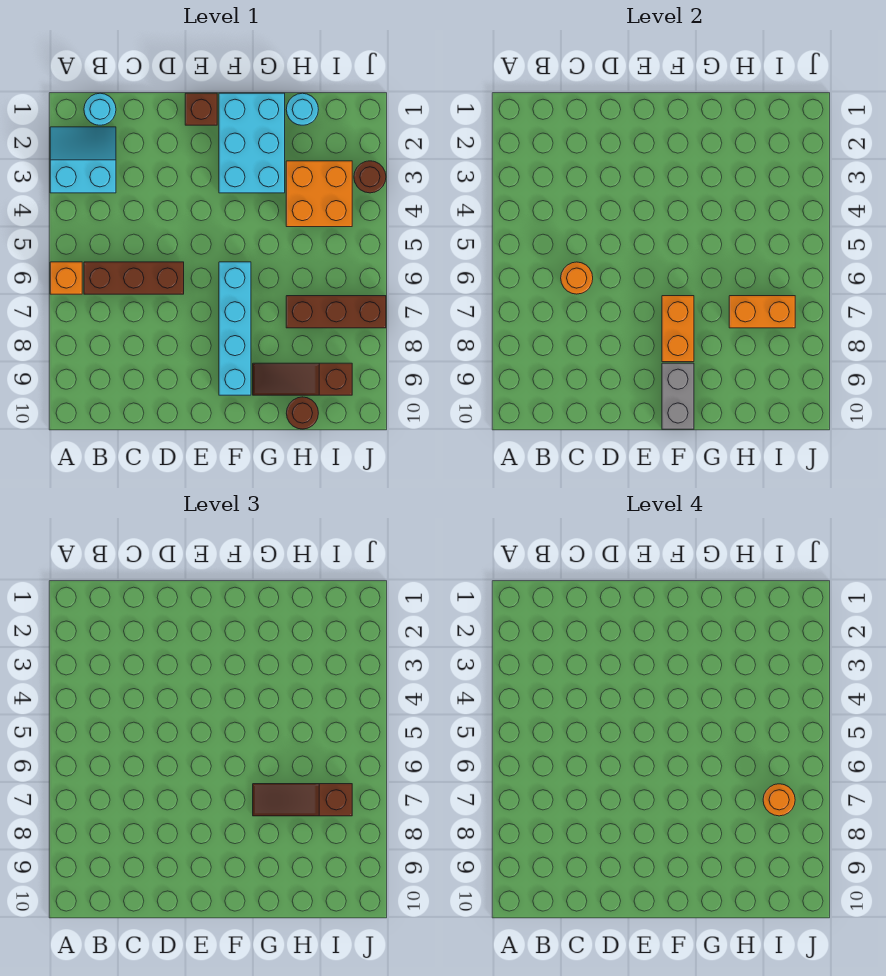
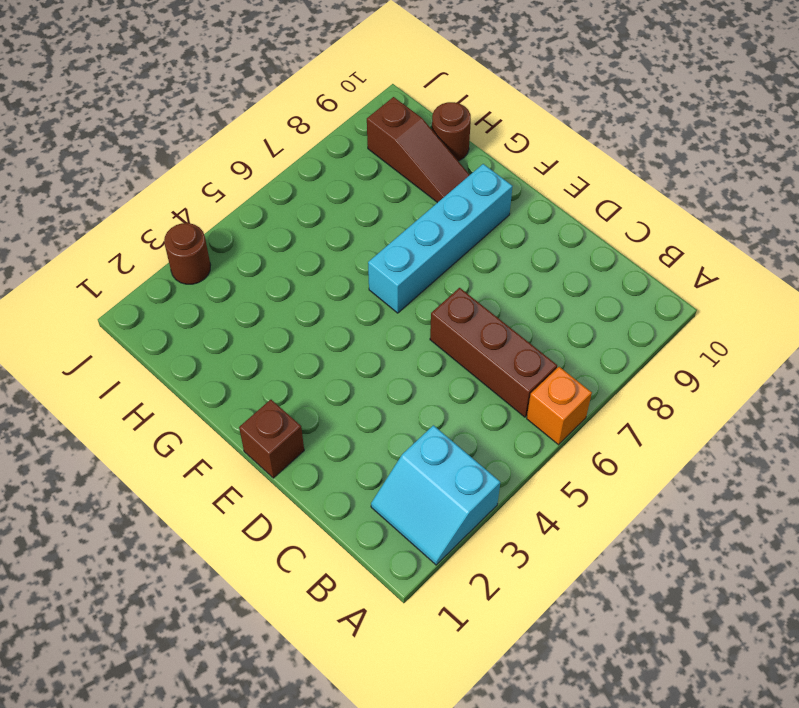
none -> cyan 1x1 round brick [84,93,116,125]
none -> cyan 2x3 brick [219,93,285,193]
none -> cyan 1x1 round brick [286,93,318,125]

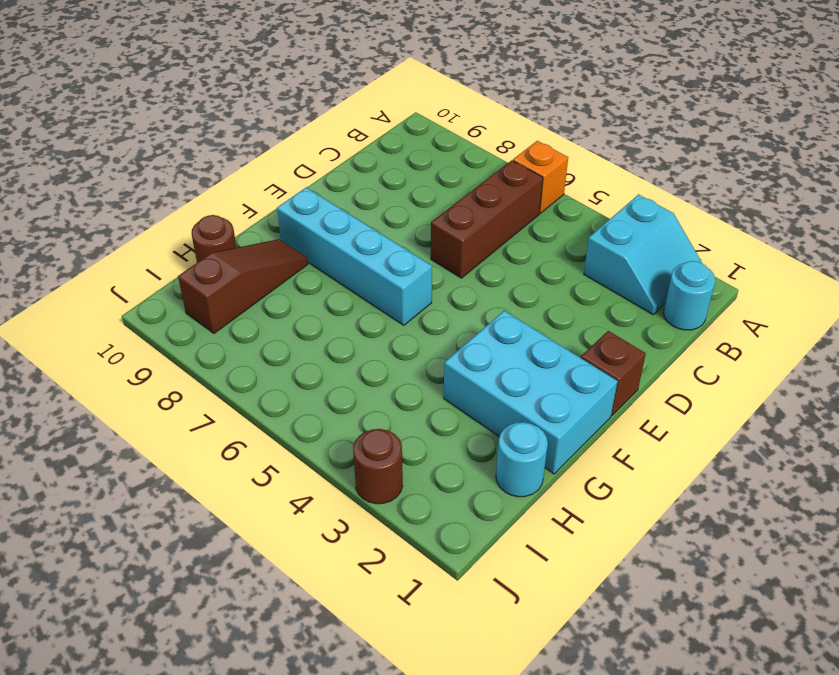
none -> orange 2x2 brick [286,161,352,227]
none -> brown 1x3 brick [286,296,386,328]
none -> orange 1x1 round brick [561,262,593,294]

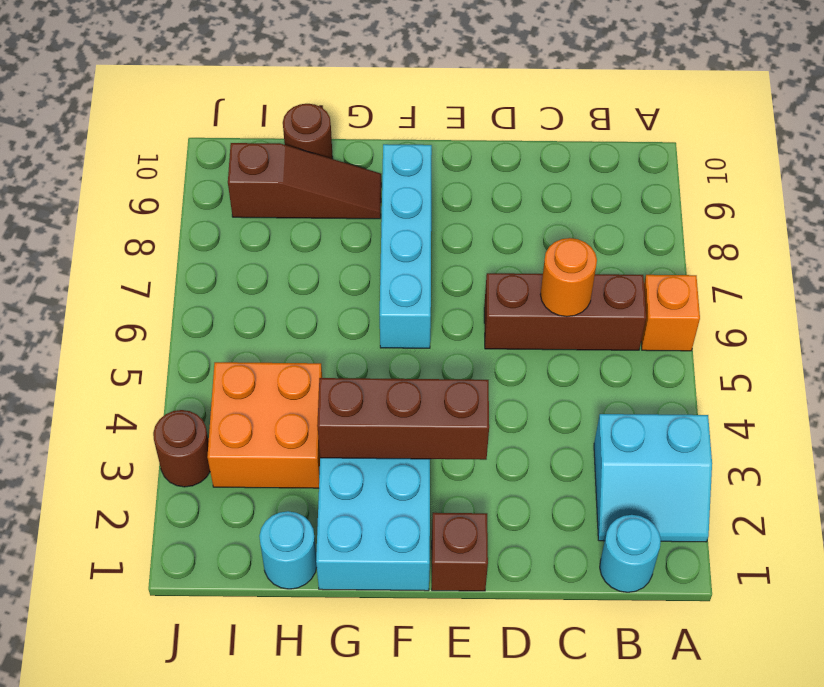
brown 1x3 brick [317,378,489,460] -> brown 1x3 brick moved to [286,296,386,328]
none -> orange 1x2 brick [662,296,694,362]
none -> grey 1x2 brick [662,363,694,429]
none -> orange 1x2 brick [729,296,795,328]

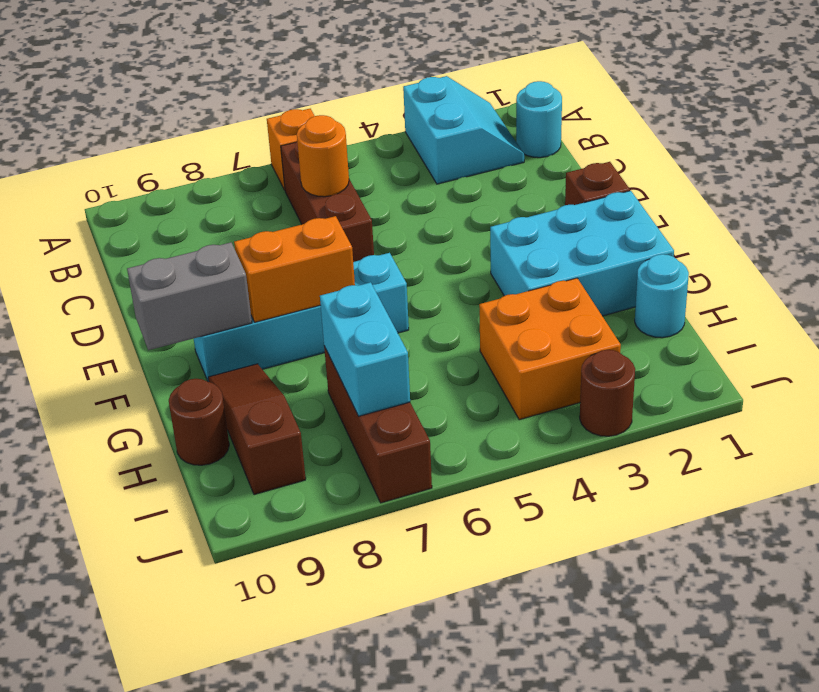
cyan 1x2 brick [320,282,410,416] -> orange 1x2 brick [729,296,795,328]
none -> brown 1x3 slope [253,784,352,816]
none -> orange 1x1 round brick [763,784,795,816]

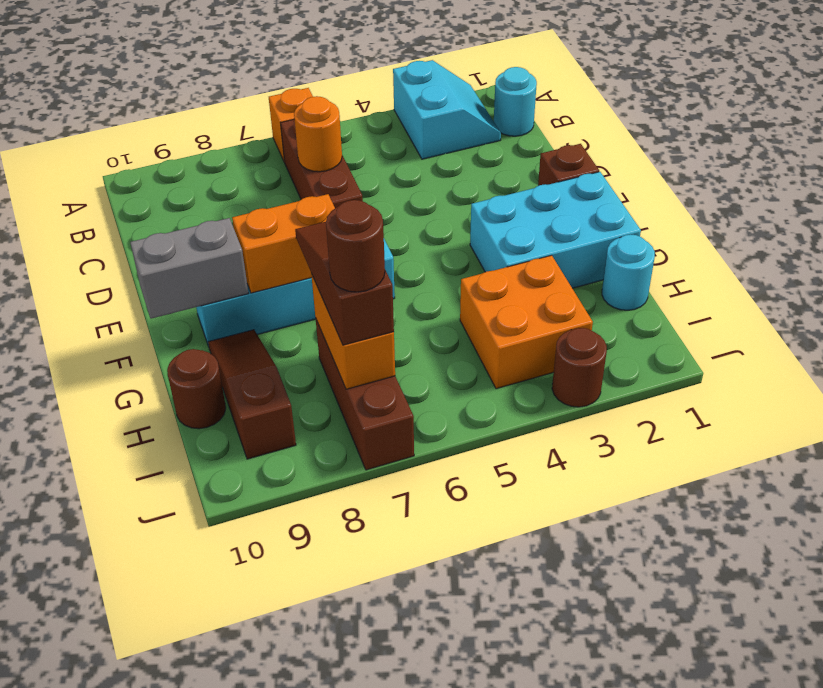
brown 1x1 round brick [326,200,385,292] -> orange 1x1 round brick [763,784,795,816]

